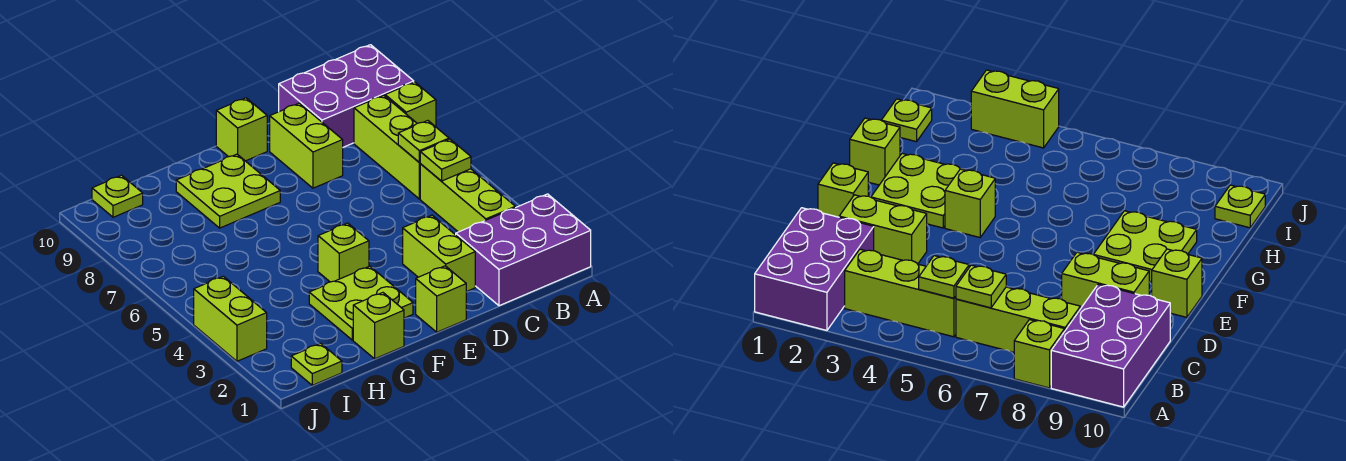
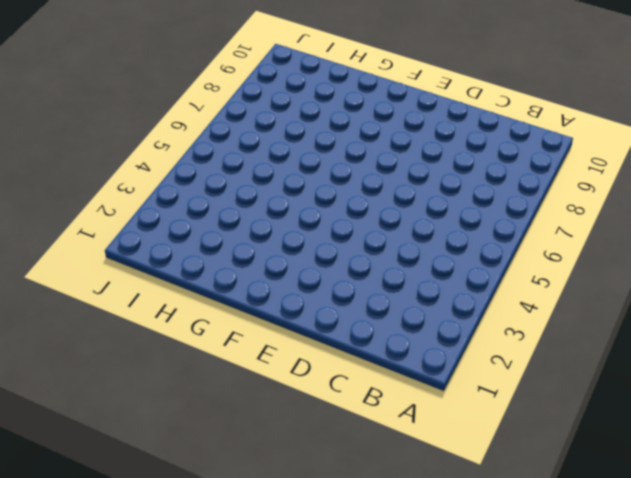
none -> purple 2x3 brick [456,194,591,306]
none -> lime 1x1 brick [385,82,436,127]
none -> purple 2x3 brick [279,45,414,147]

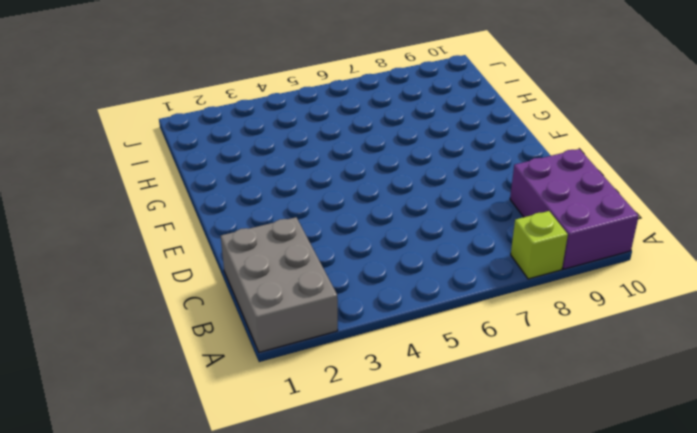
grey 2x3 brick [221,217,338,352] -> purple 2x3 brick [456,194,591,306]
none -> lime 1x3 brick [420,164,515,232]
none -> lime 1x3 brick [354,95,420,199]
none -> lime 1x2 brick [403,215,475,292]

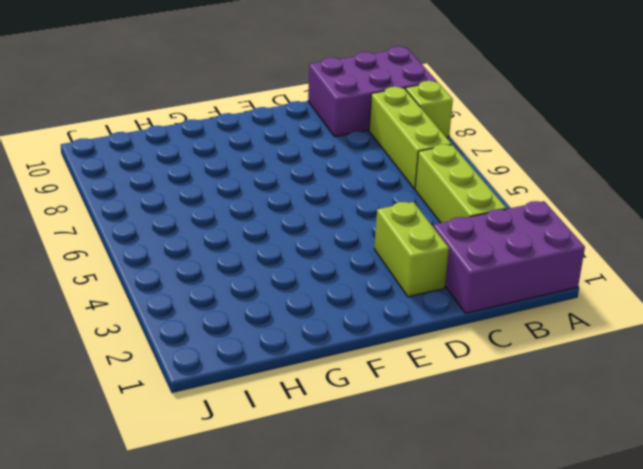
none -> lime 1x2 brick [270,103,343,188]
none -> lime 1x1 brick [416,266,466,332]
none -> lime 1x1 brick [216,98,267,161]

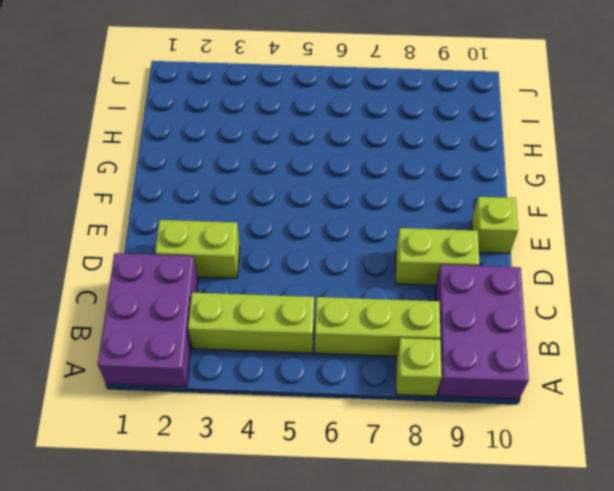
none -> lime 1x1 brick [416,266,466,332]
none -> lime 2x2 plate [309,266,413,340]
none -> lime 1x1 brick [318,223,369,282]

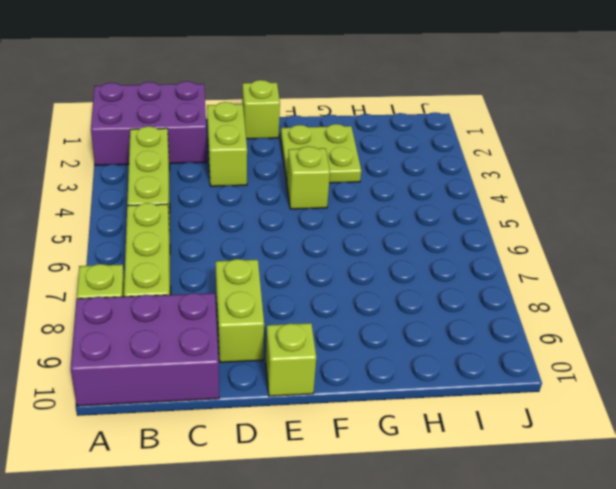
none -> lime 2x2 plate [176,154,280,228]
none -> lime 1x1 brick [353,293,404,359]
none -> lime 1x1 plate [291,343,342,385]

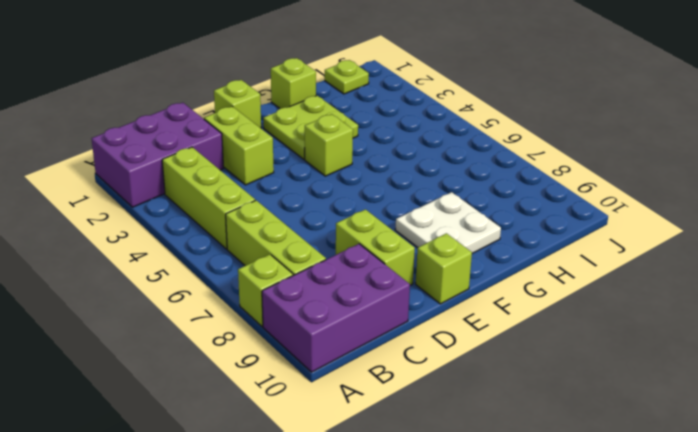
white 2x2 plate [395,192,501,253] -> lime 2x2 plate [176,154,280,228]
none -> lime 1x1 plate [92,175,143,217]
none -> lime 1x2 brick [194,276,267,361]
none -> lime 1x1 plate [420,139,471,181]

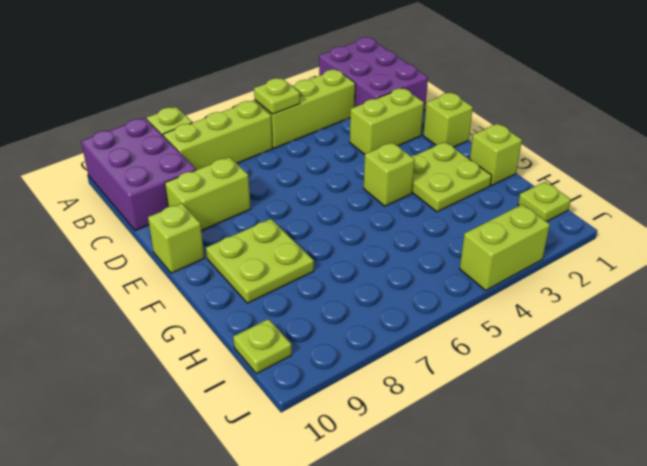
none -> lime 1x1 plate [398,121,449,163]

